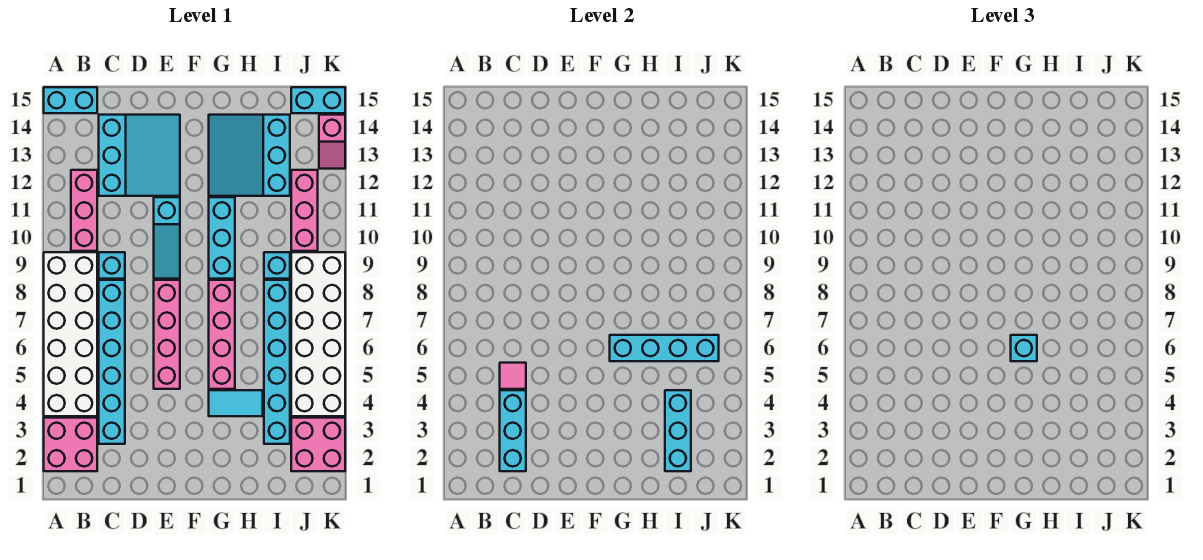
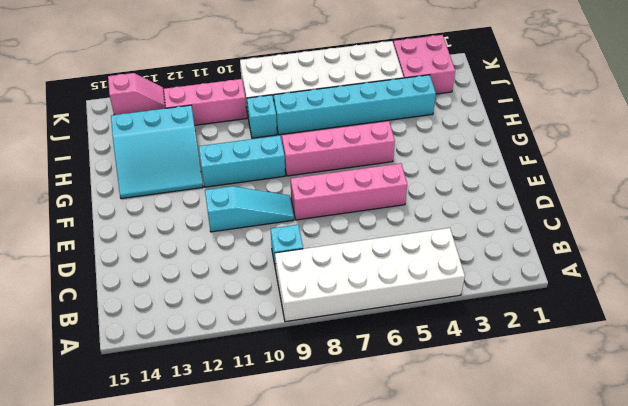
none -> pink 2x2 brick [44,418,97,471]
none -> cyan 1x2 brick [44,87,97,113]
none -> pink 1x3 brick [71,170,97,251]

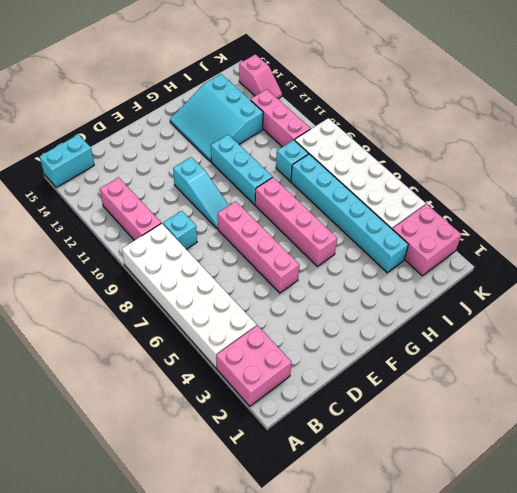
none -> cyan 1x6 brick [99,280,125,444]
none -> cyan 3x3 slope [99,115,180,196]
none -> cyan 1x2 tile [209,390,263,416]

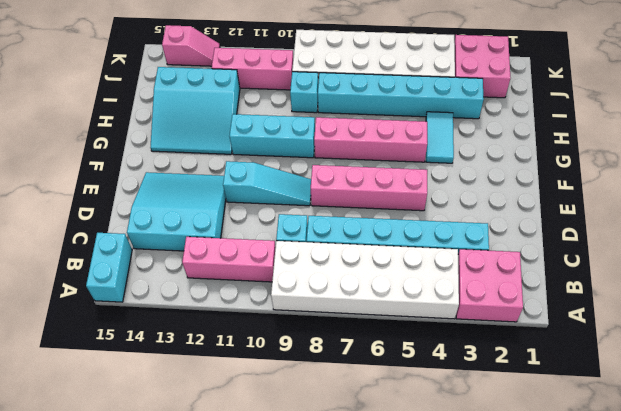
none -> cyan 1x2 brick [291,87,345,113]
none -> cyan 1x3 brick [500,390,526,471]
none -> pink 1x1 tile [500,363,526,389]

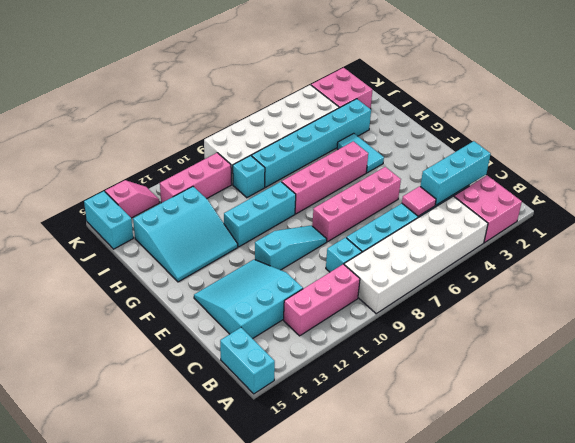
none -> cyan 1x4 brick [610,335,719,361]
none -> cyan 1x3 brick [665,390,691,471]
none -> cyan 1x1 brick [1011,335,1037,361]

